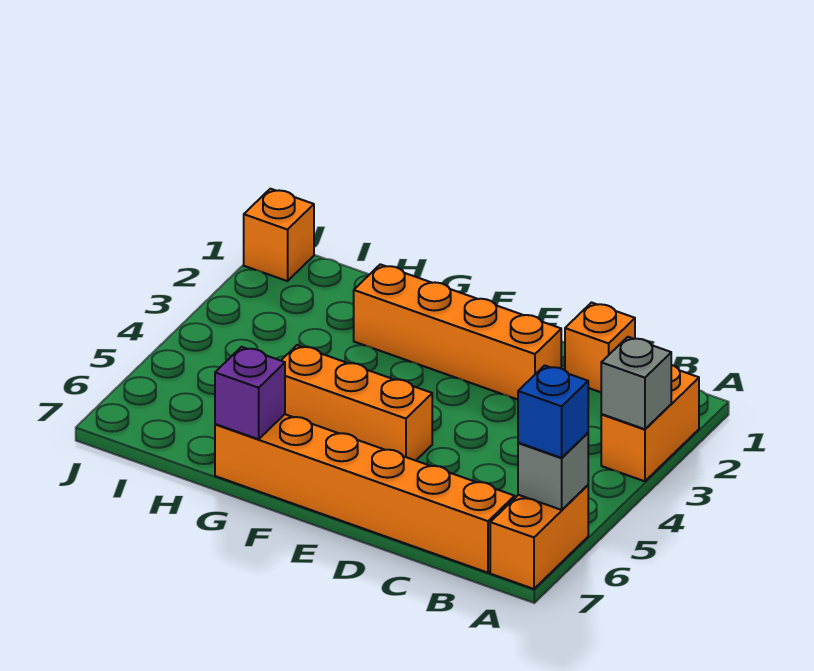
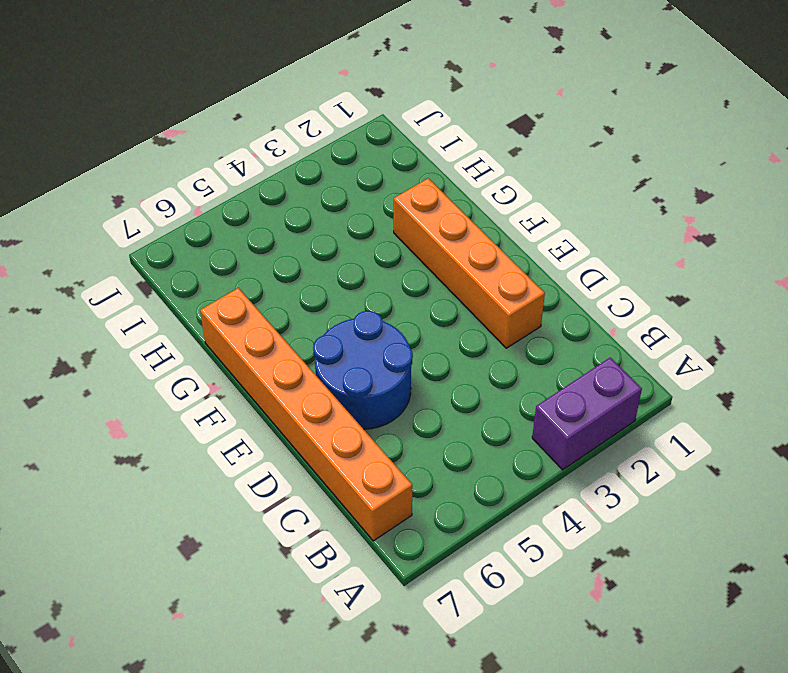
purple 1x2 brick [532,357,642,470] -> orange 1x2 brick [601,365,699,481]
blue 2x2 round brick [313,311,413,429] -> orange 1x3 brick [281,345,432,461]
none -> orange 1x2 brick [490,485,588,589]
none -> orange 1x1 brick [565,303,635,392]

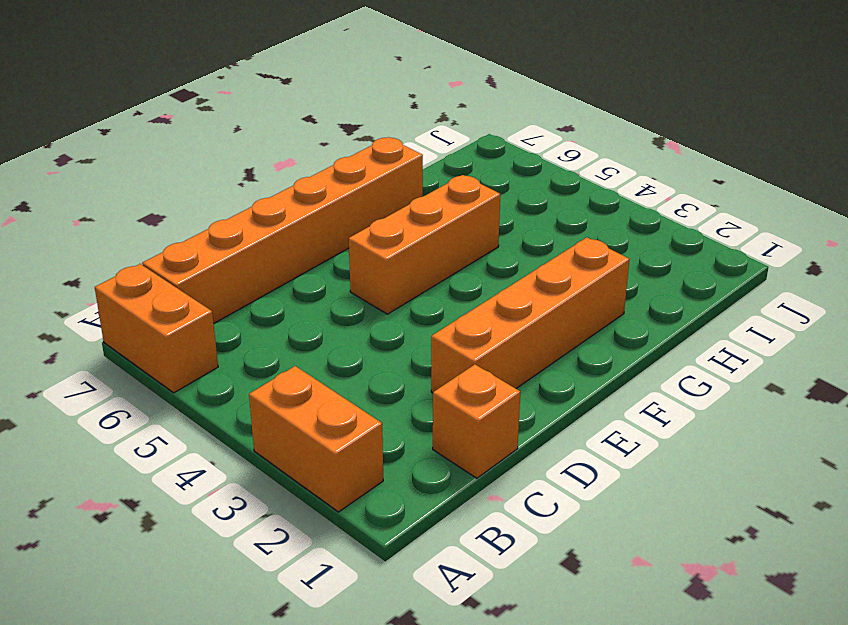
none -> orange 1x1 brick [244,189,314,281]
none -> grey 1x1 brick [601,337,671,429]

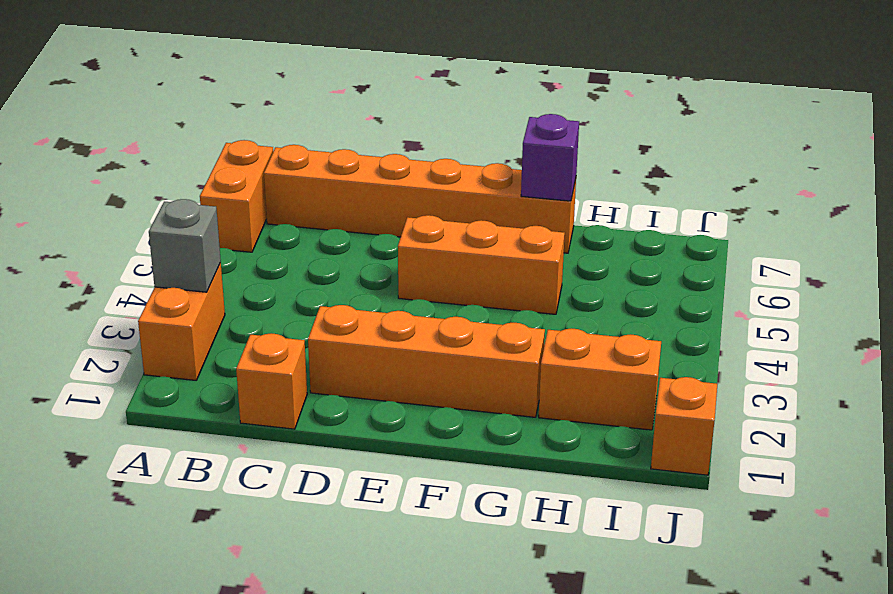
orange 1x2 brick [539,328,661,430] -> none
none -> grey 1x1 brick [518,433,588,510]
none -> blue 1x1 brick [518,365,588,458]

